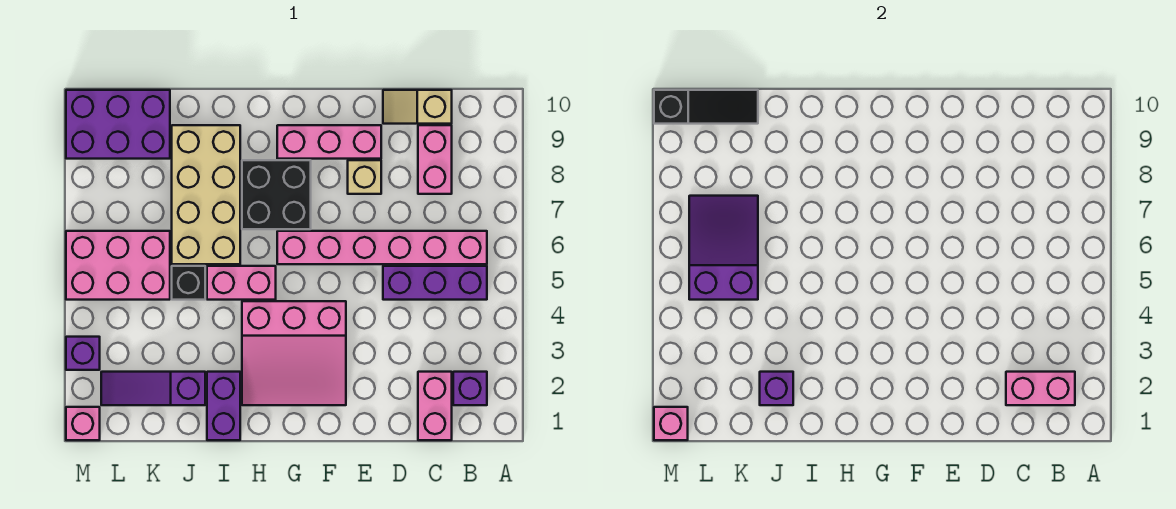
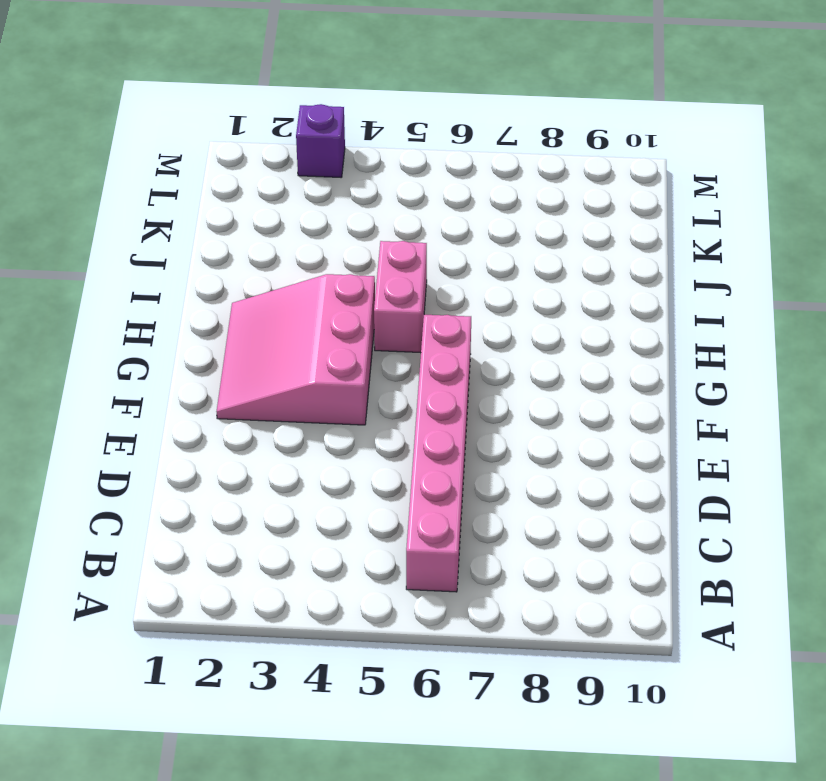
none -> purple 1x1 brick [453,372,487,405]
none -> purple 1x3 brick [383,266,487,300]
none -> pink 1x2 brick [418,372,452,440]

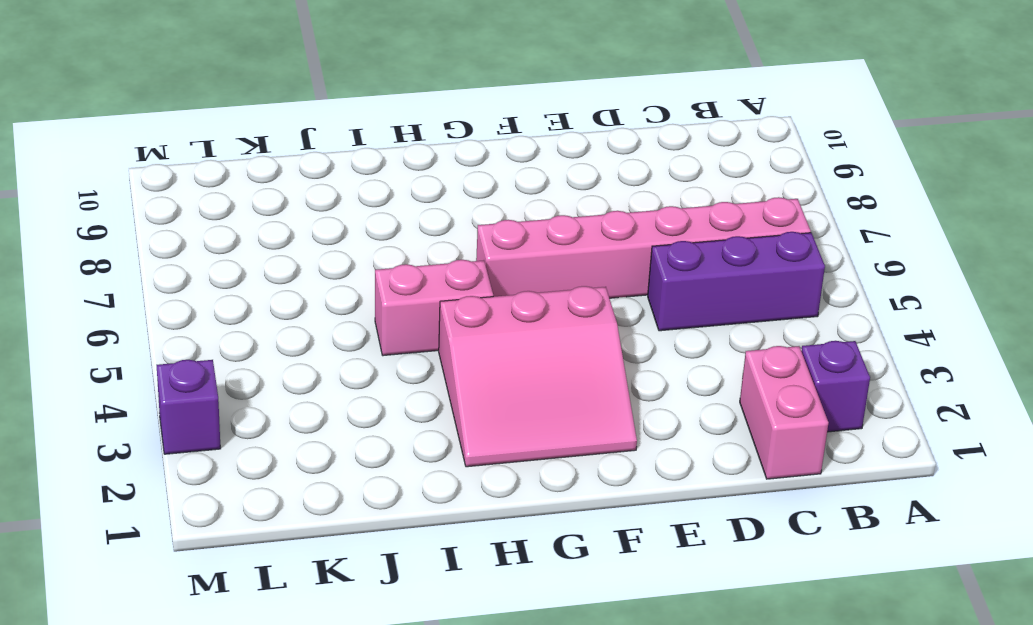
none -> pink 1x2 brick [418,125,452,194]
none -> tan 1x2 slope [383,90,452,124]
none -> tan 1x1 brick [348,160,381,194]

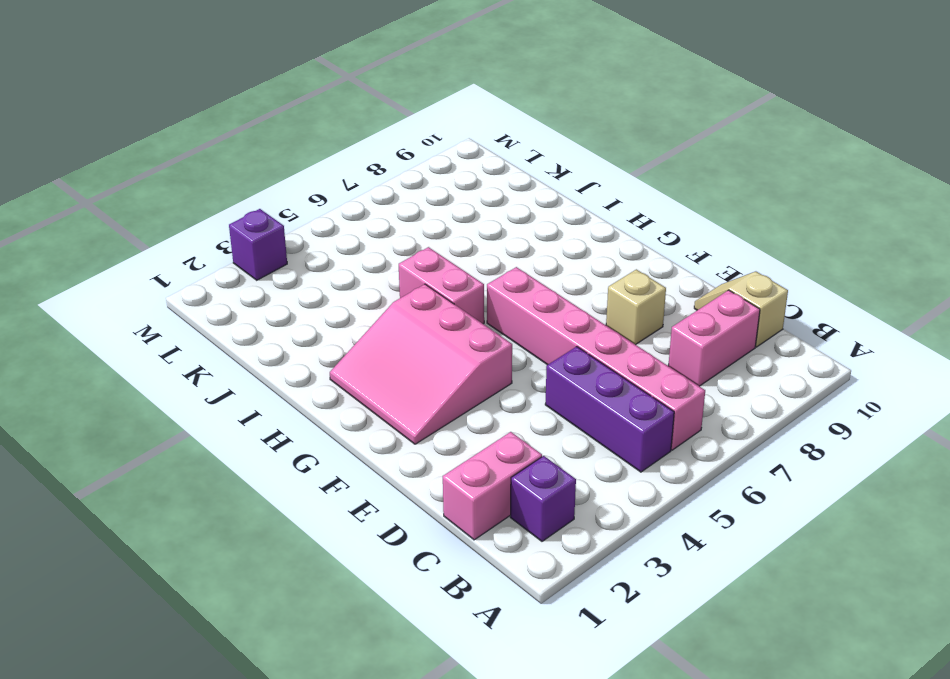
none -> pink 1x3 brick [277,125,381,159]
none -> black 2x2 brick [242,160,311,229]
none -> purple 1x2 brick [207,372,240,440]

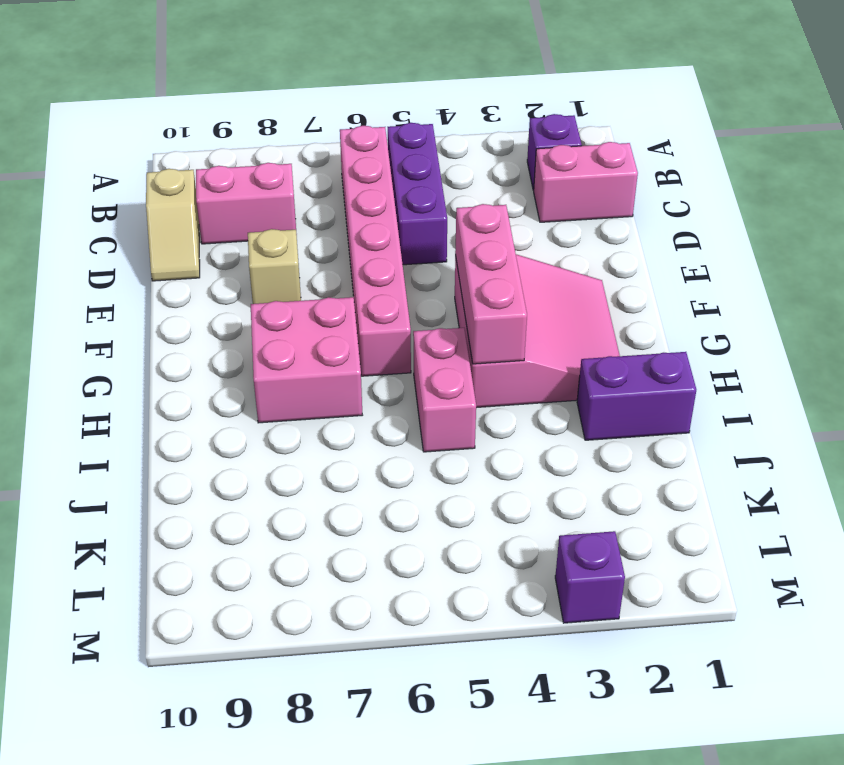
pink 1x3 brick [455,204,527,364] -> pink 1x3 brick moved to [277,125,381,159]
pink 2x2 brick [251,297,362,423] -> black 2x2 brick [242,160,311,229]
none -> tan 2x4 brick [172,125,240,264]
none -> purple 1x3 slope [101,372,205,405]
none -> black 1x1 brick [172,266,205,300]

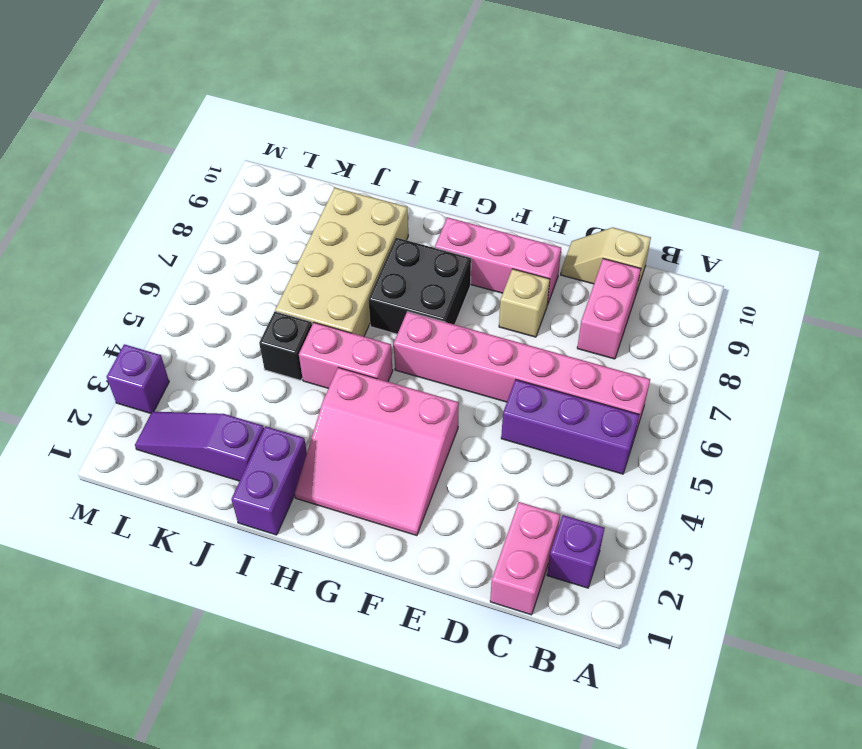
none -> pink 2x3 brick [66,231,170,300]
none -> purple 2x3 brick [66,90,170,159]
none -> pink 1x1 brick [66,407,100,440]

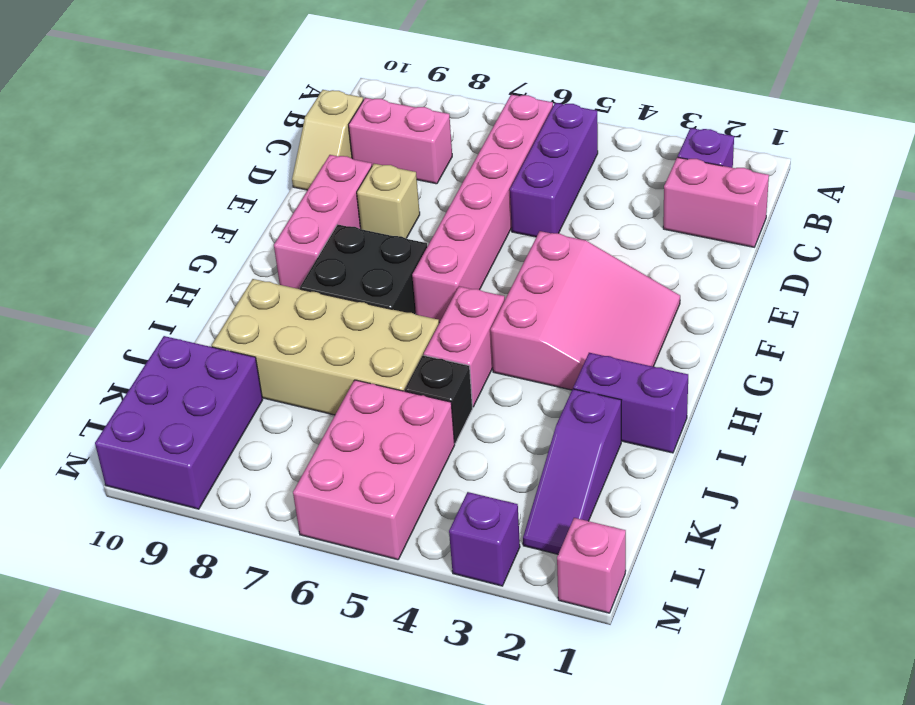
none -> pink 1x2 brick [1006,372,1075,405]
none -> purple 1x1 brick [760,372,793,405]
none -> purple 2x3 slope [689,196,758,300]

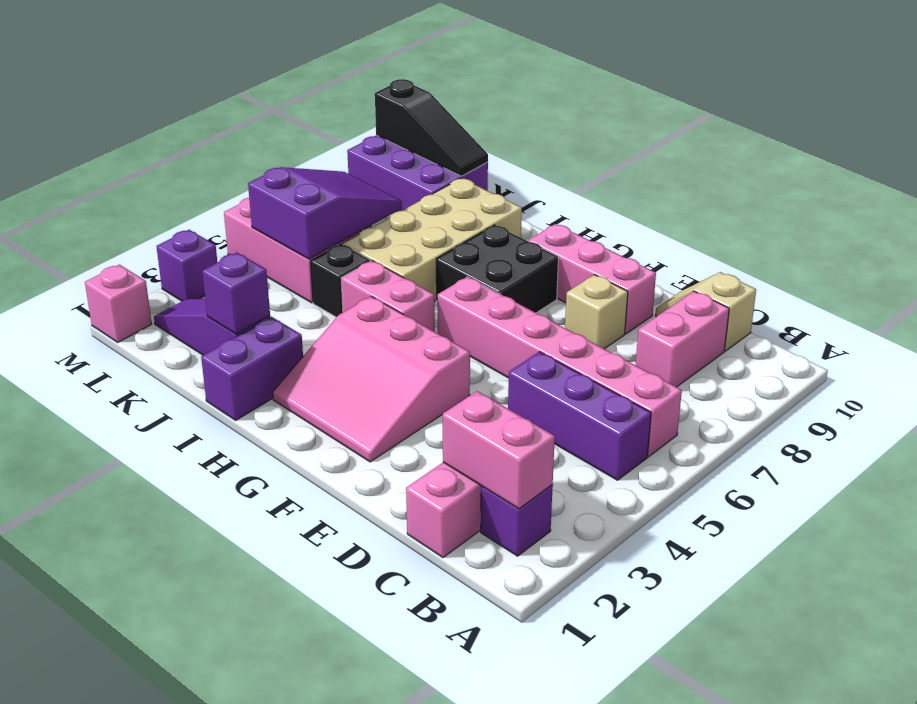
none -> pink 1x1 brick [654,407,688,440]

